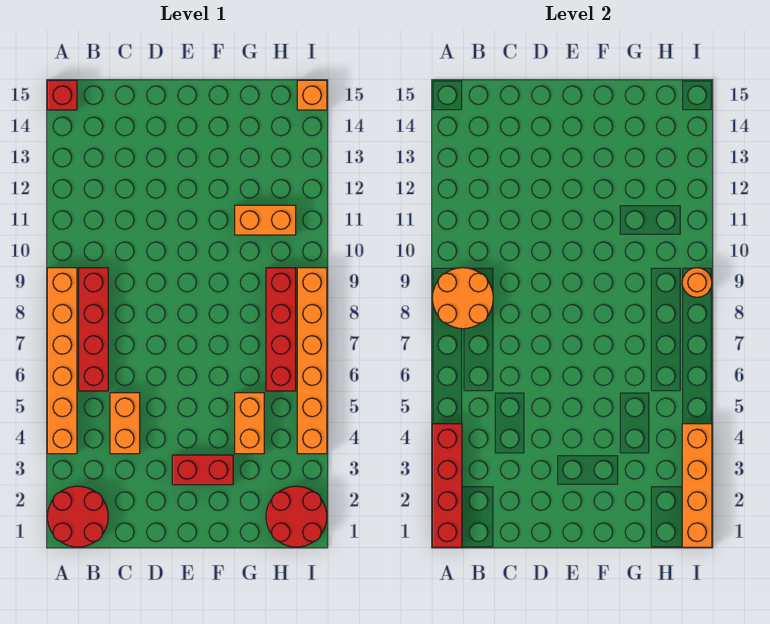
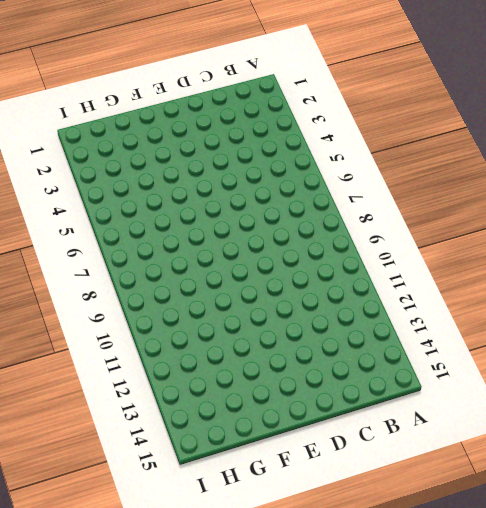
none -> red 2x2 round brick [47,486,108,547]
none -> orange 1x6 brick [47,268,77,454]
none -> red 1x1 brick [47,80,77,110]

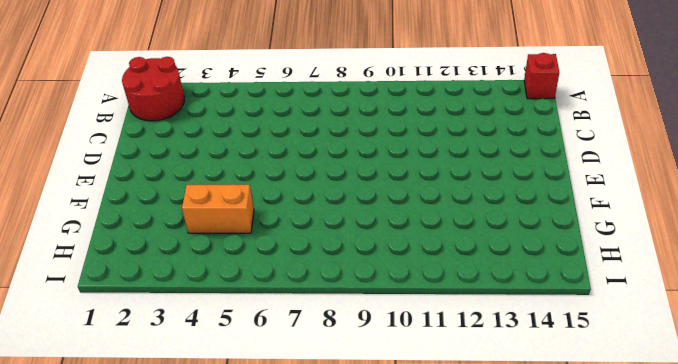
none -> orange 1x6 brick [47,268,77,454]
none -> red 1x4 brick [79,268,108,391]
none -> orange 1x2 brick [110,393,140,454]

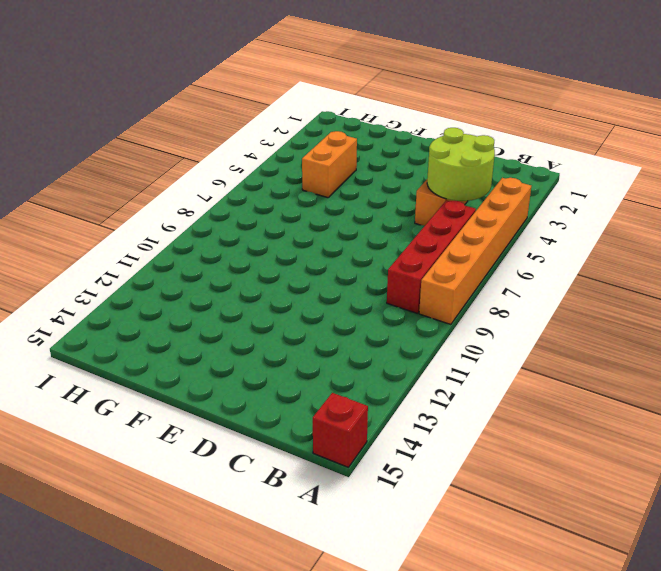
lime 2x2 round brick [427,128,495,201] -> none
none -> red 2x2 round brick [47,486,108,547]
none -> red 1x2 brick [172,455,233,485]
none -> orange 1x2 brick [235,205,296,235]

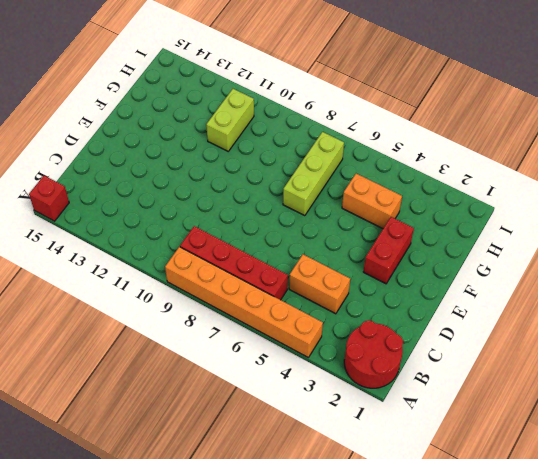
lime 1x3 brick [283,132,344,216] -> red 1x4 brick [266,268,296,391]
lime 1x2 brick [206,89,254,151] -> orange 1x2 brick [235,205,296,235]
none -> red 2x2 round brick [266,486,327,547]
none -> orange 1x6 brick [297,268,327,454]
none -> orange 1x1 brick [297,80,327,110]

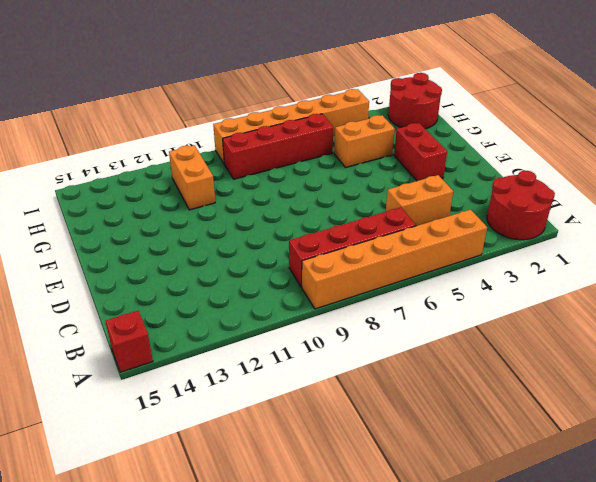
none -> orange 1x1 brick [297,80,327,110]
none -> red 1x4 brick [432,424,462,547]
none -> orange 2x2 round brick [432,268,493,329]

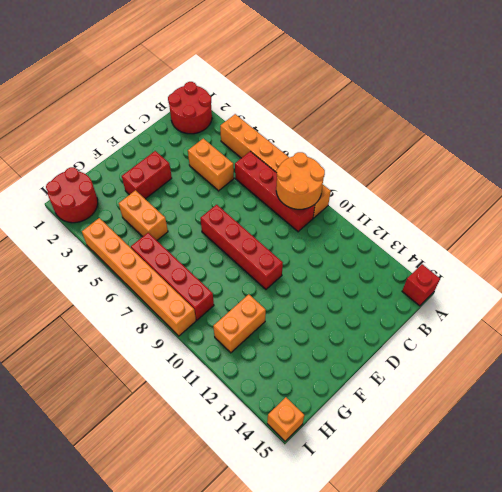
red 1x4 brick [200,205,283,289] -> red 1x4 brick moved to [432,424,462,547]
none -> orange 1x4 brick [682,424,712,547]
none -> orange 1x1 round brick [682,268,712,297]

